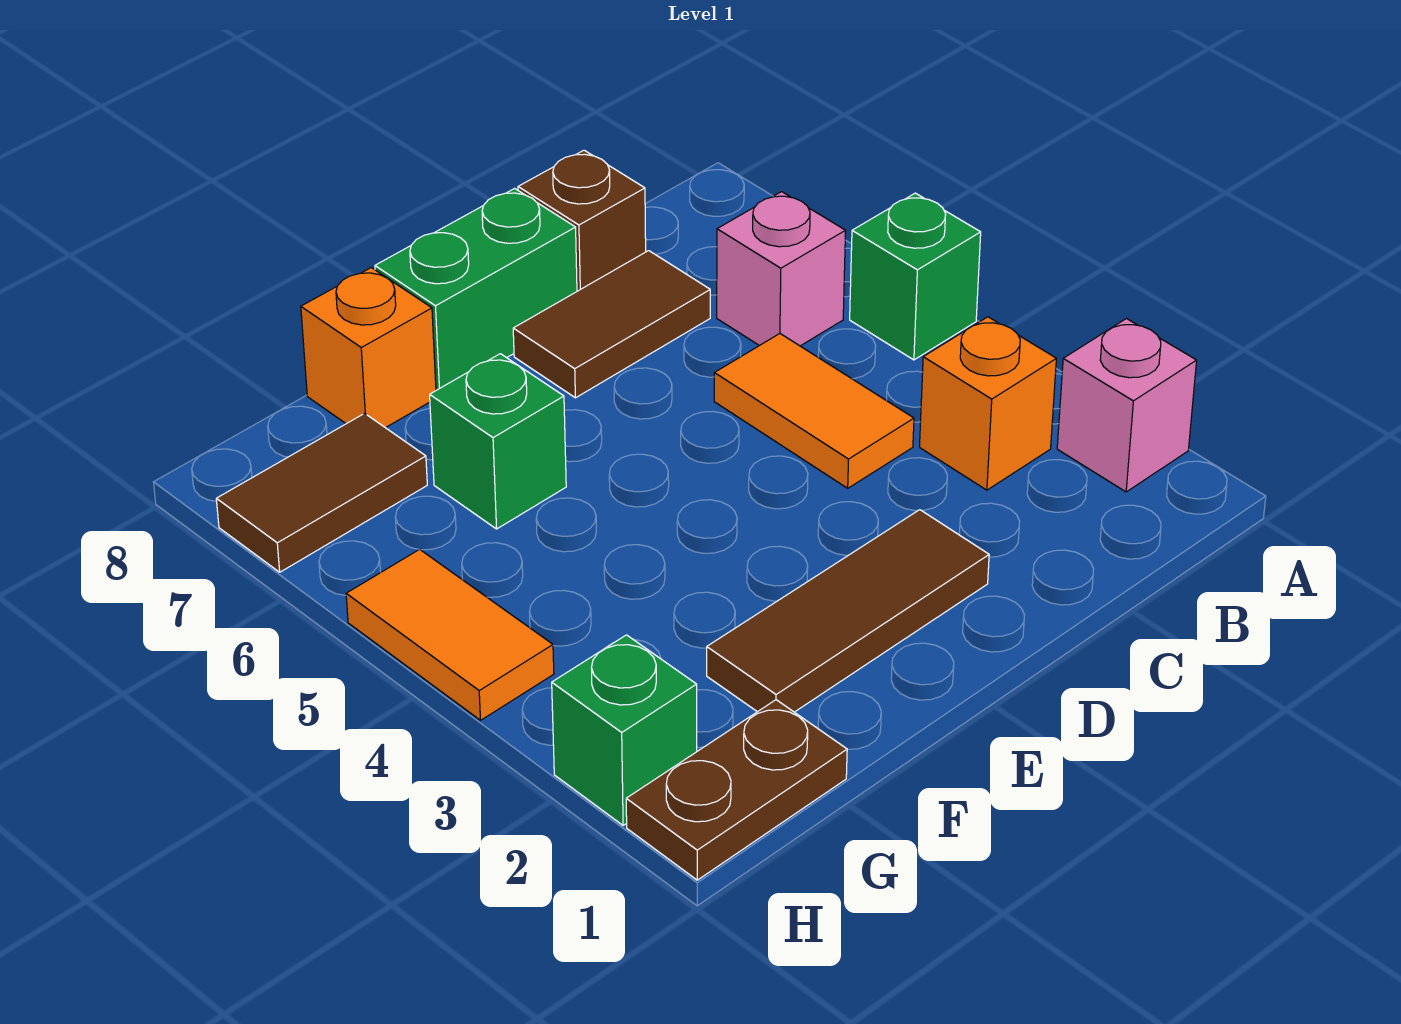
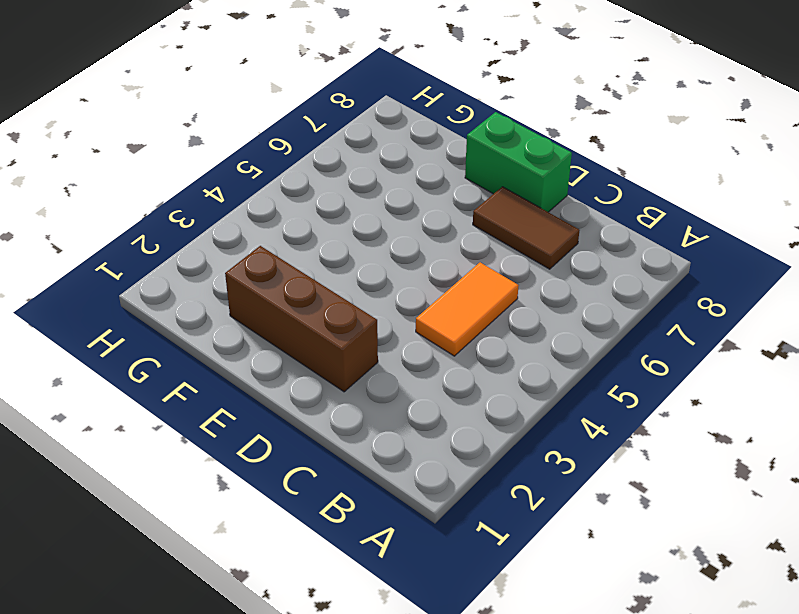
brown 1x3 brick [225,246,378,392] -> brown 1x3 tile [707,510,989,712]
none -> pink 1x1 brick [1057,319,1197,492]
none -> green 1x1 brick [850,193,981,360]
none -> orange 1x1 brick [920,317,1056,490]

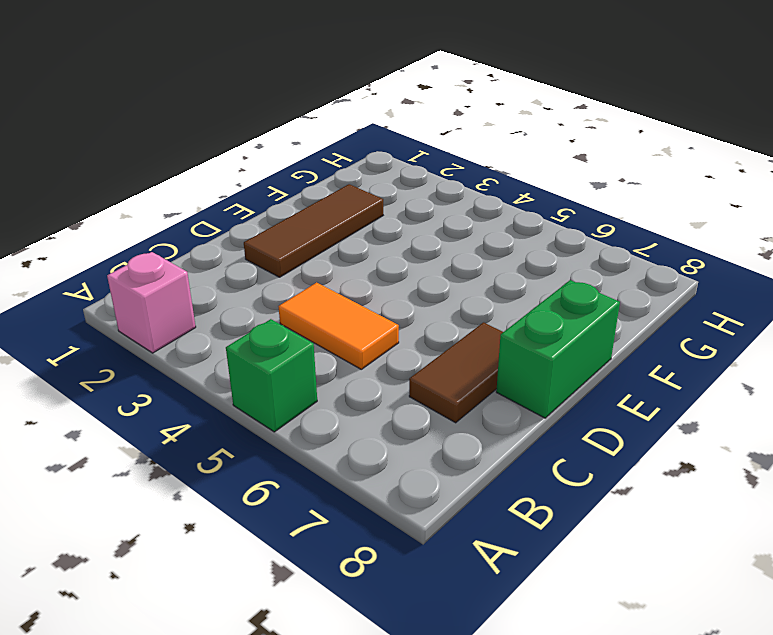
none -> orange 1x1 brick [920,317,1056,490]
none -> pink 1x1 brick [717,192,846,346]
none -> brown 1x1 brick [518,150,646,291]

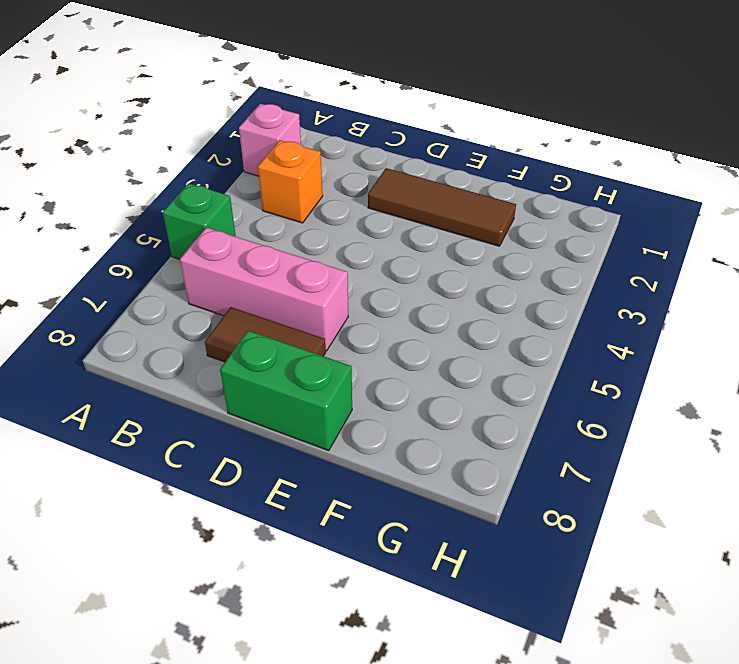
pink 1x3 brick [180,228,348,351] -> pink 1x1 brick [717,192,846,346]
none -> orange 1x2 tile [714,334,914,488]
none -> brown 1x1 brick [518,150,646,291]
none -> green 1x1 brick [430,354,566,529]

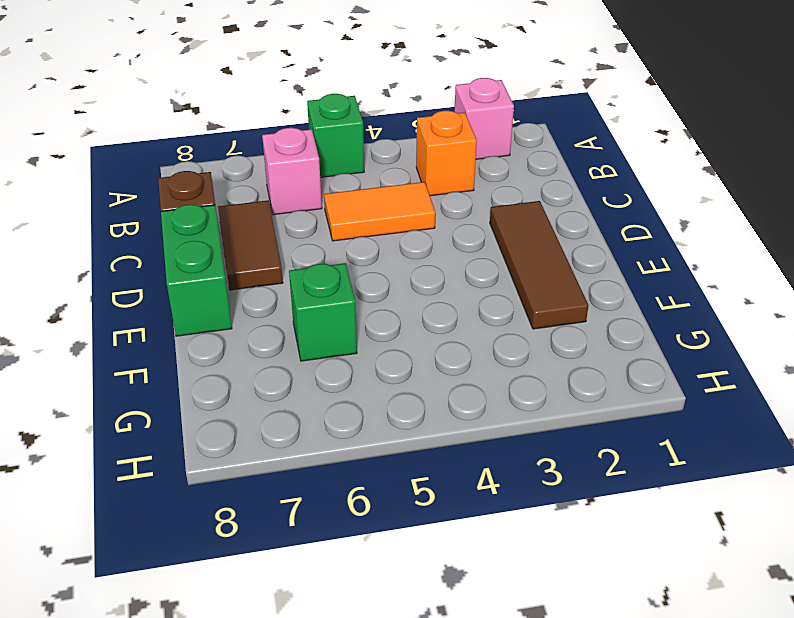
none -> orange 1x1 brick [301,268,436,428]
none -> brown 1x2 plate [626,700,847,880]
none -> brown 1x2 tile [216,413,427,572]

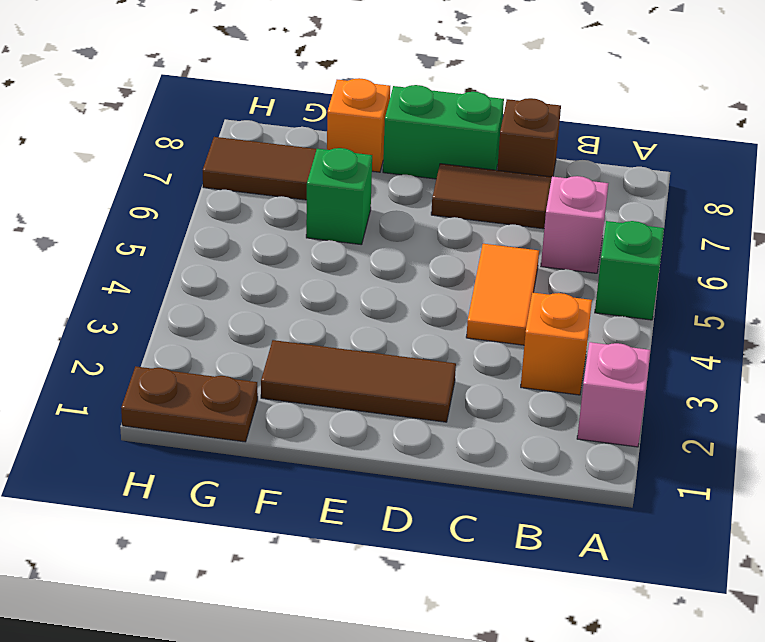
none -> green 1x1 brick [552,635,697,826]
none -> orange 1x2 tile [346,549,554,720]

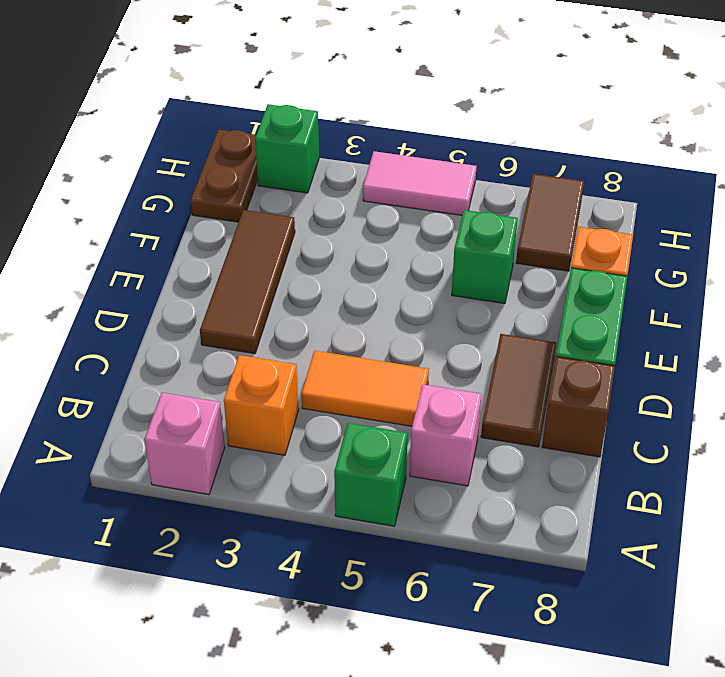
pink 1x2 tile [363,151,476,215] -> orange 1x2 tile [346,549,554,720]

